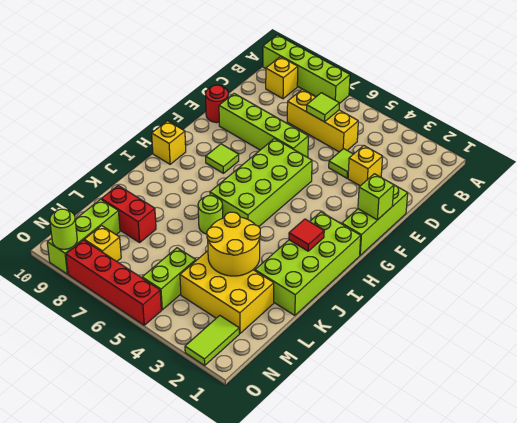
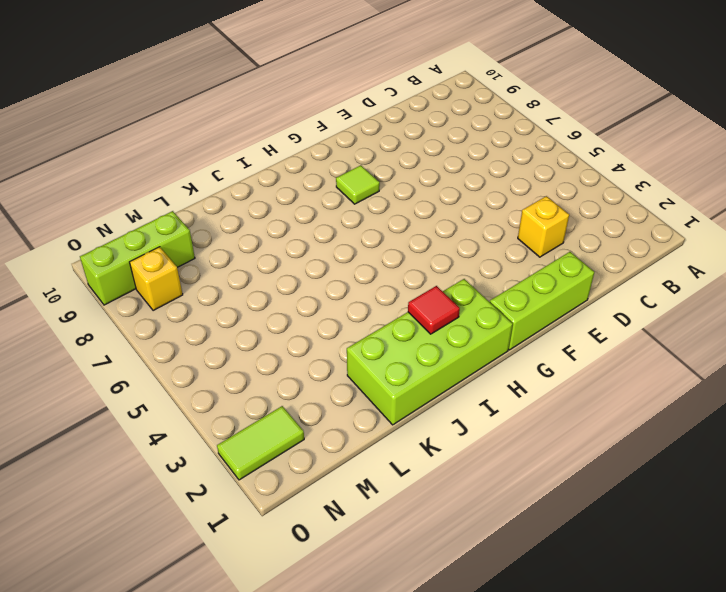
none -> lime 1x4 brick [263,35,350,104]
none -> yellow 1x1 brick [266,57,298,99]
none -> yellow 1x3 brick [287,90,358,152]

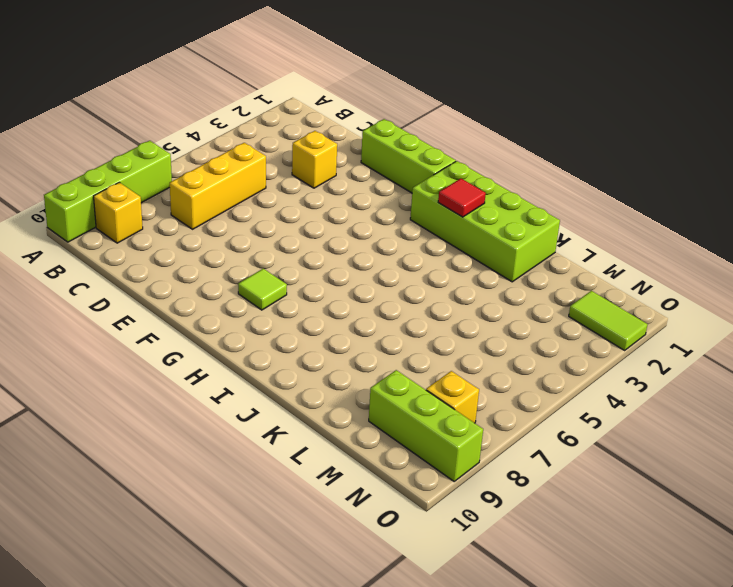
none -> lime 1x1 tile [329,149,353,178]
none -> lime 1x4 brick [219,94,308,157]
none -> red 1x1 round brick [205,85,228,123]

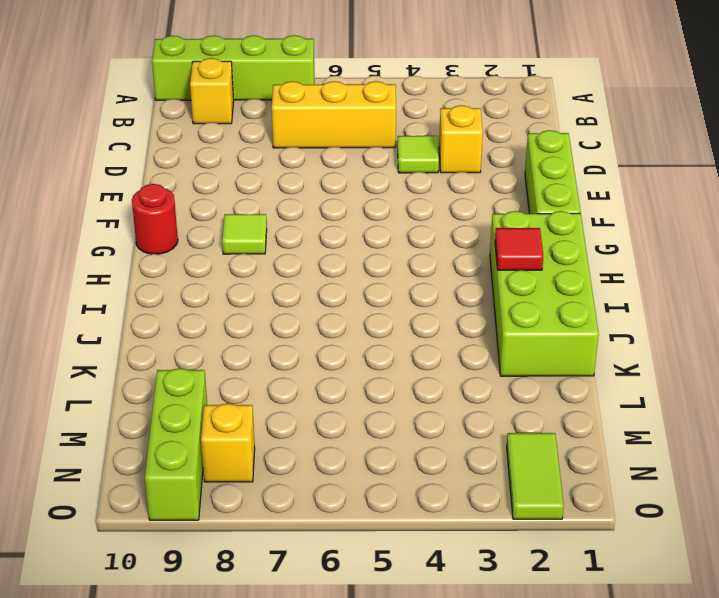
red 1x1 round brick [132,184,178,254] -> red 1x1 round brick moved to [205,85,228,123]
none -> lime 1x4 brick [219,94,308,157]
none -> lime 2x4 brick [210,139,312,227]
none -> yellow 1x1 brick [152,121,186,164]

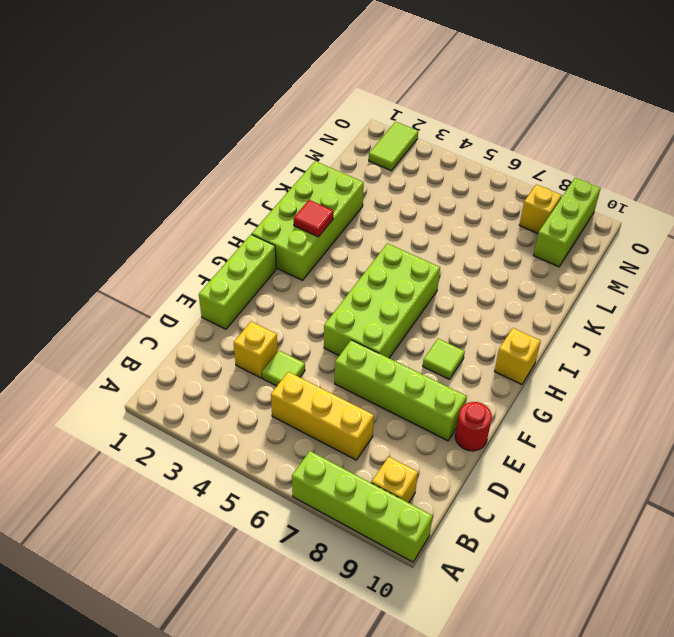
none -> lime 1x1 round brick [198,196,223,234]
none -> yellow 2x3 brick [180,251,274,333]
none -> red 1x2 brick [101,186,156,243]

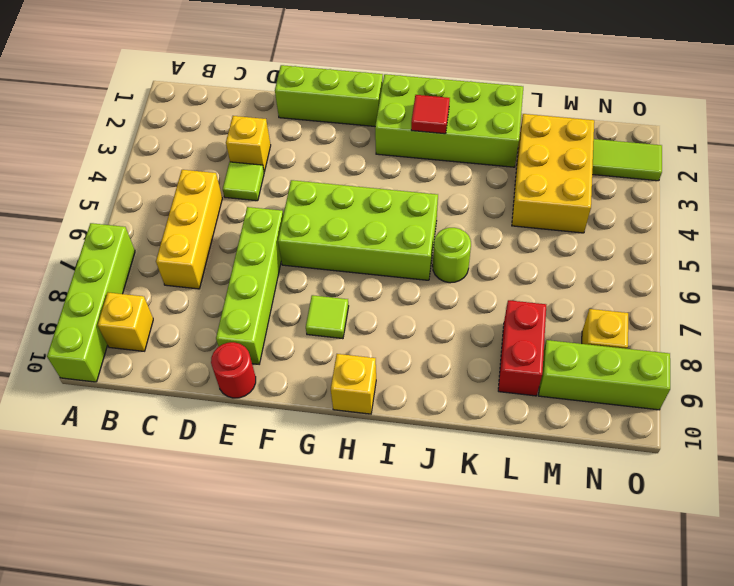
none -> lime 1x2 brick [142,248,196,310]
none -> red 1x4 brick [66,240,161,325]
none -> lime 1x1 tile [306,93,339,122]

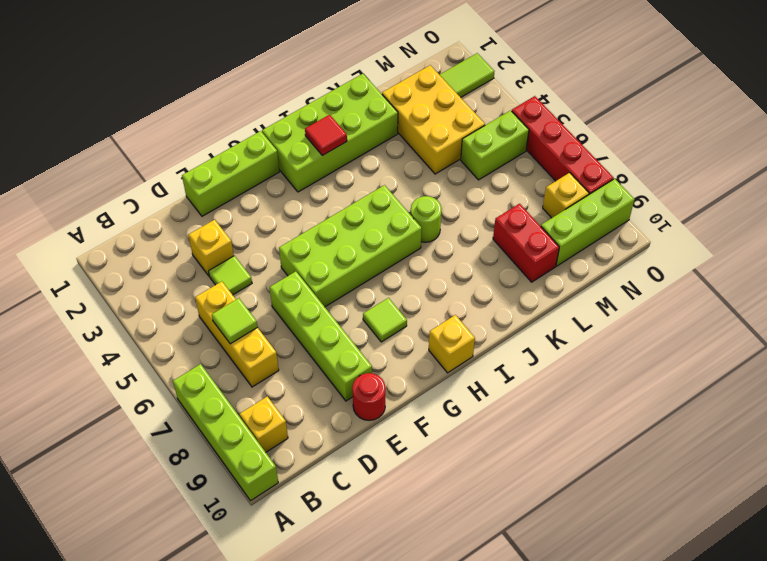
none -> lime 1x1 brick [358,174,394,220]
none -> yellow 2x2 round brick [207,212,260,276]
none -> lime 1x1 round brick [50,209,77,249]

